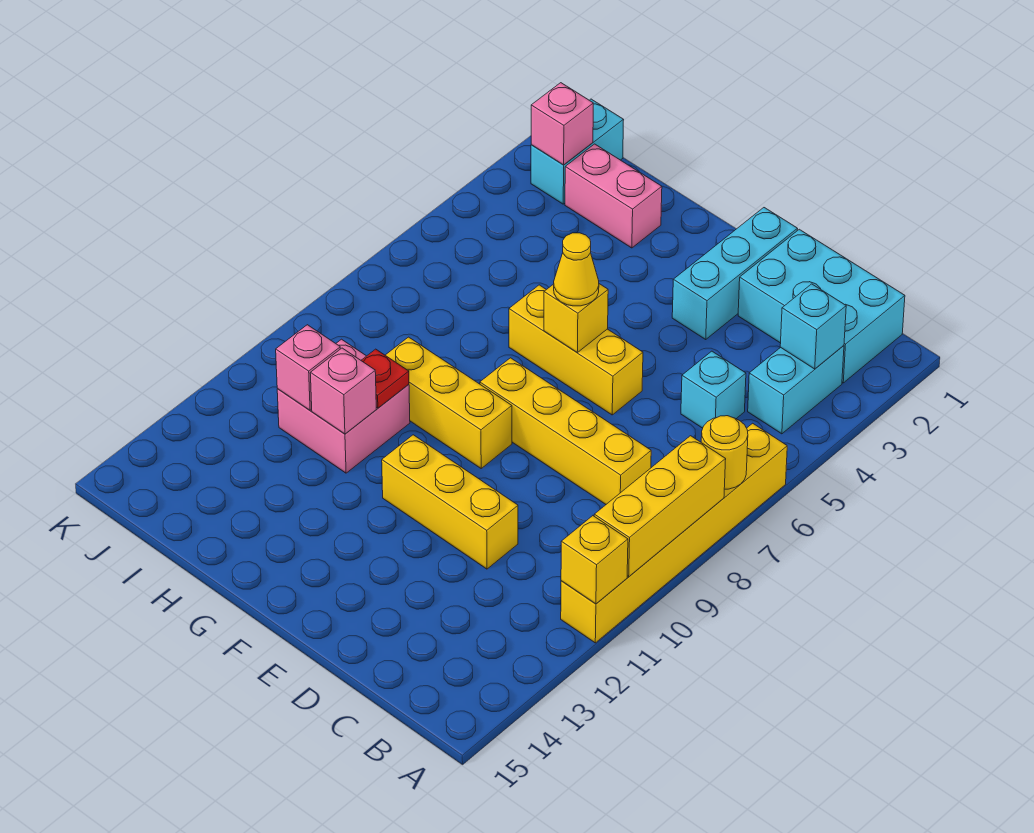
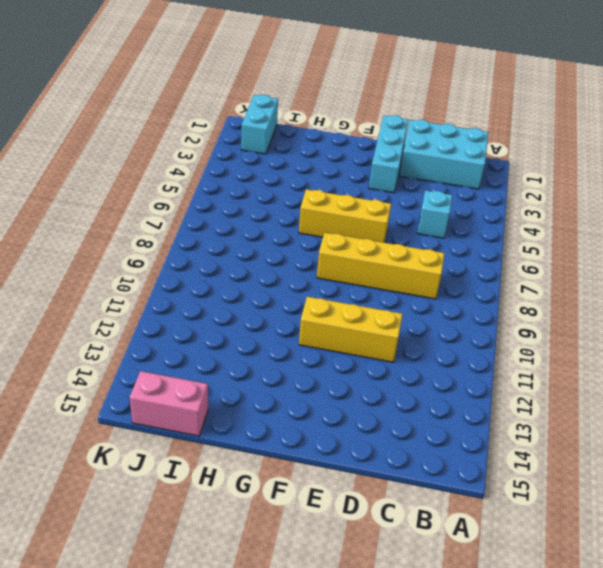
pink 1x2 brick [130,371,208,436] -> pink 1x2 brick moved to [565,144,662,248]
none -> yellow 1x6 brick [561,423,787,643]
none -> cyan 1x2 brick [748,346,844,434]
none -> yellow 1x3 brick [385,337,512,468]

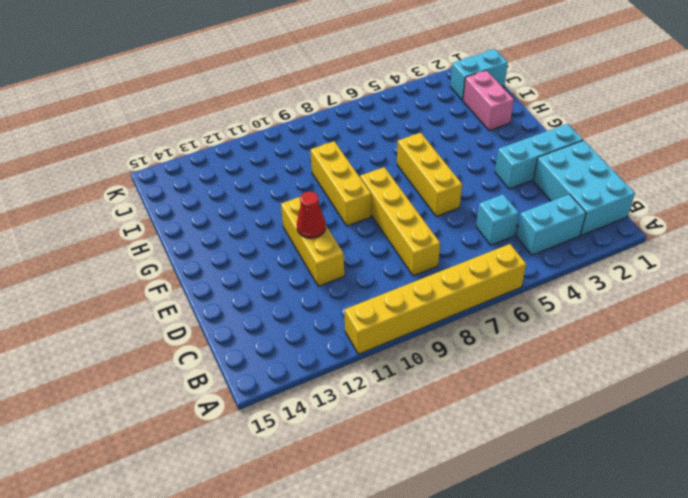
red 1x1 cone [297,191,326,238] -> none
none -> pink 2x2 brick [277,339,410,473]
none -> yellow 1x1 round brick [701,416,748,489]
none -> yellow 1x3 brick [594,436,726,577]

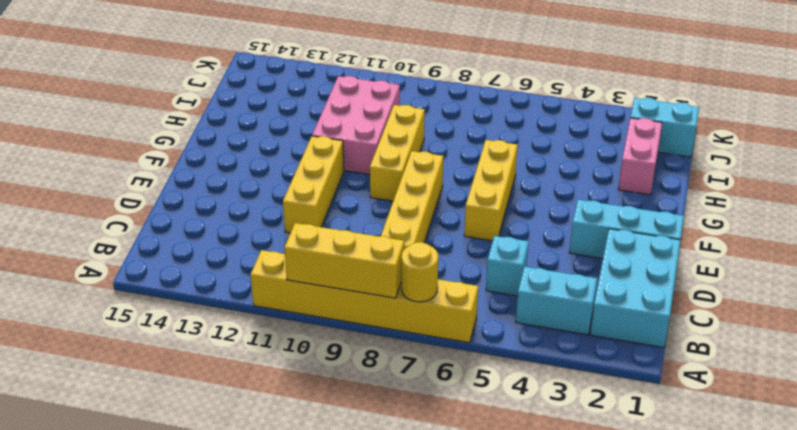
pink 2x3 brick [312,76,400,175] -> pink 2x2 brick [277,339,410,473]
none -> yellow 1x1 brick [561,516,628,604]
none -> cyan 1x1 brick [780,284,846,369]
none -> yellow 1x1 brick [544,284,608,353]

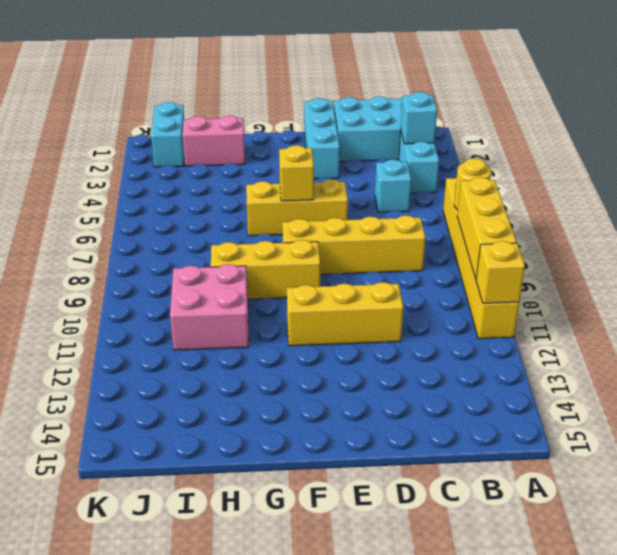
none -> red 1x1 plate [361,349,409,408]
none -> pink 1x1 brick [310,348,376,434]
none -> pink 1x1 brick [276,325,340,410]

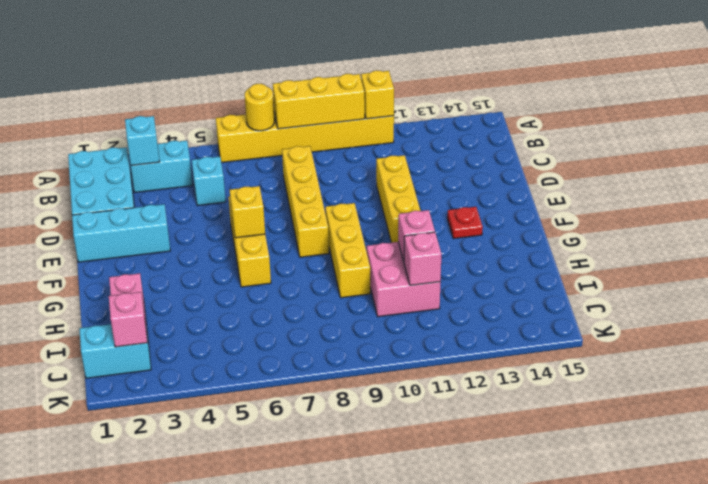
red 1x1 plate [447,207,483,239] -> red 1x1 plate moved to [361,349,409,408]
none -> yellow 1x1 cone [554,233,599,306]

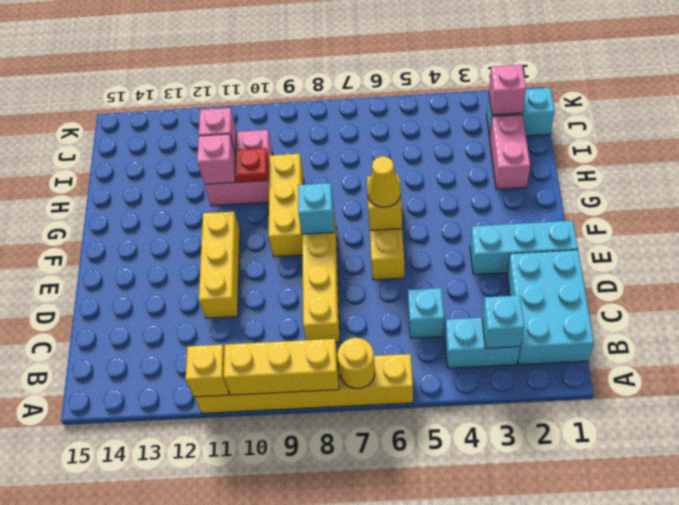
cyan 1x1 brick [298,183,334,234] -> none

